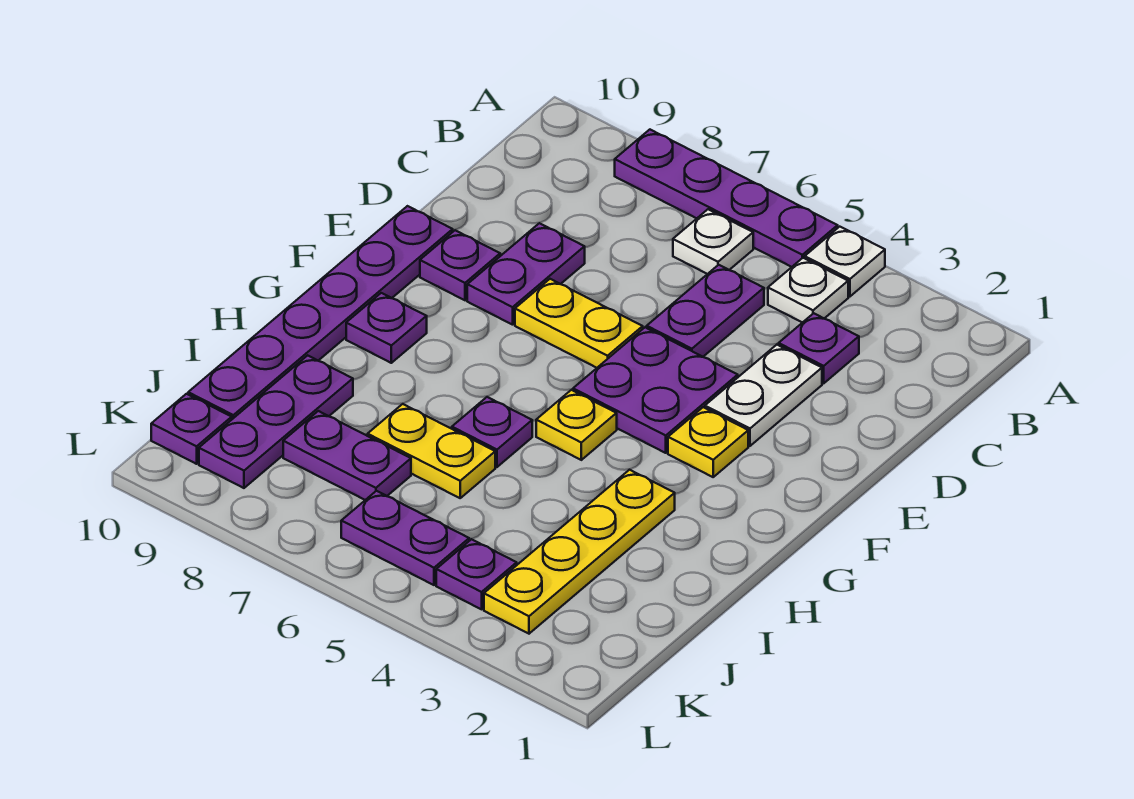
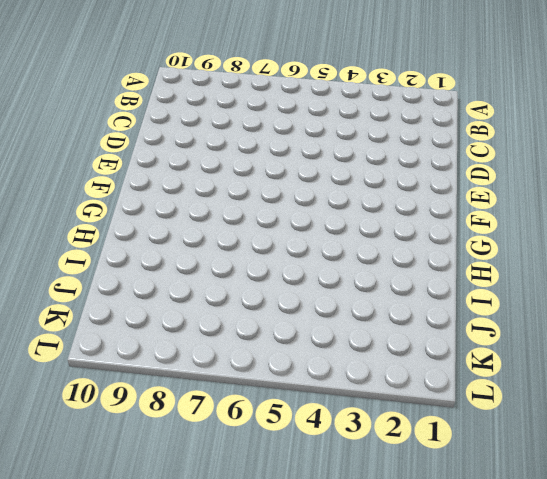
none -> white 1x1 plate [805,227,885,297]
none -> purple 1x4 plate [615,130,838,267]
none -> white 1x1 plate [768,258,848,323]

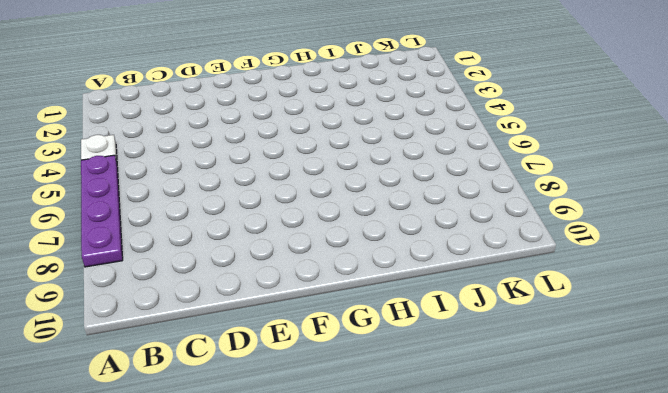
none -> white 1x1 plate [768,258,848,323]
none -> white 1x1 plate [673,209,753,274]
none -> purple 1x1 plate [779,313,859,383]

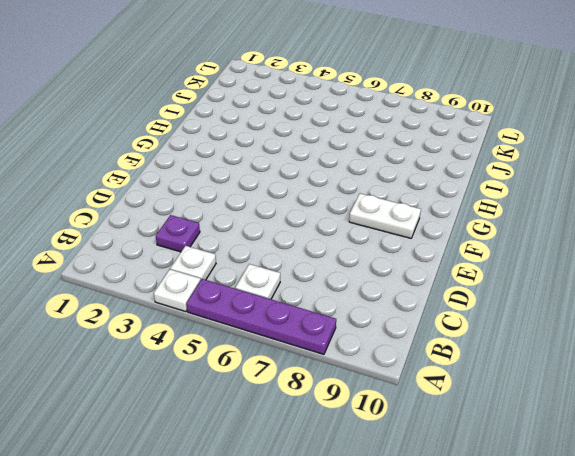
white 1x2 plate [349,194,421,238] -> white 1x2 plate turned to [705,345,822,446]
none -> purple 1x2 plate [647,265,764,357]
none -> purple 1x2 plate [467,223,585,325]
none -> purple 2x2 plate [573,327,738,453]

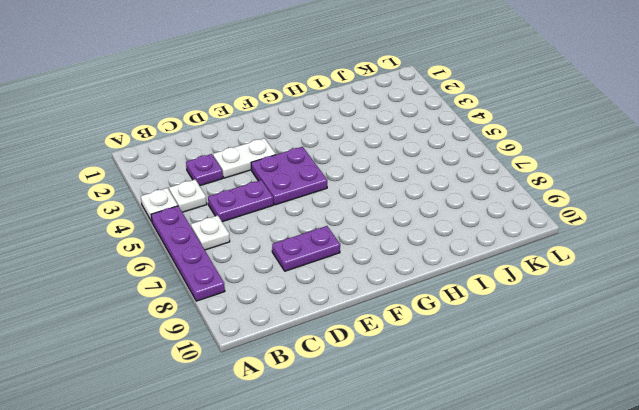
none -> yellow 1x2 plate [515,279,643,368]
none -> purple 1x1 plate [420,230,500,300]
none -> purple 1x6 plate [188,206,453,419]

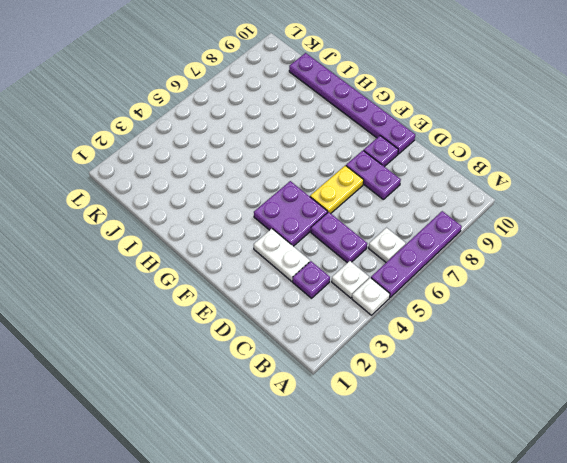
none -> yellow 1x1 plate [668,407,748,477]
none -> yellow 1x1 plate [536,390,617,460]
none -> purple 1x1 plate [346,293,427,363]

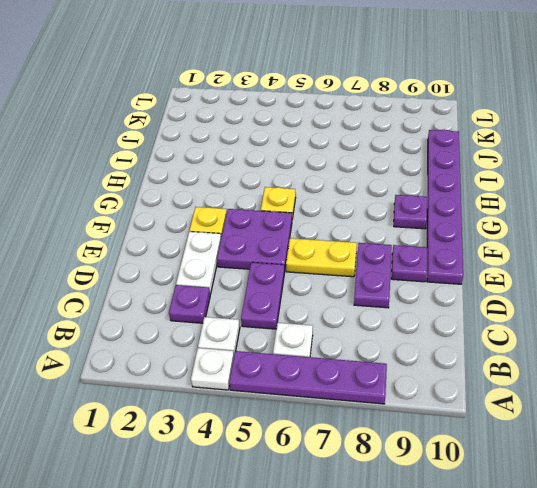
none -> yellow 1x4 plate [484,470,675,634]
none -> purple 1x1 plate [452,397,532,467]
none -> yellow 1x2 plate [368,404,495,498]

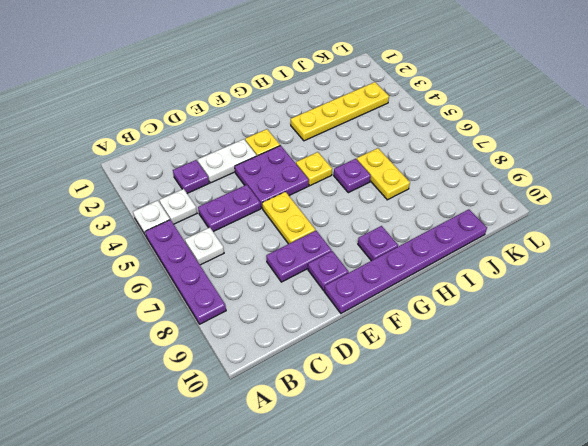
none -> purple 1x3 plate [199,355,353,488]
none -> purple 1x2 plate [283,411,411,500]
none -> purple 1x1 plate [436,539,517,609]

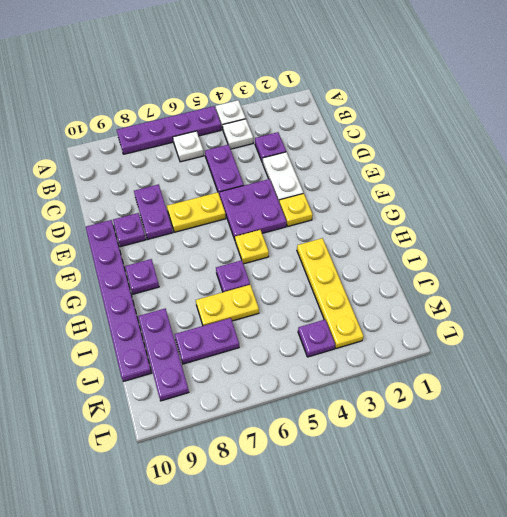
none -> purple 1x2 plate [341,491,469,585]
none -> purple 1x1 plate [151,394,232,464]

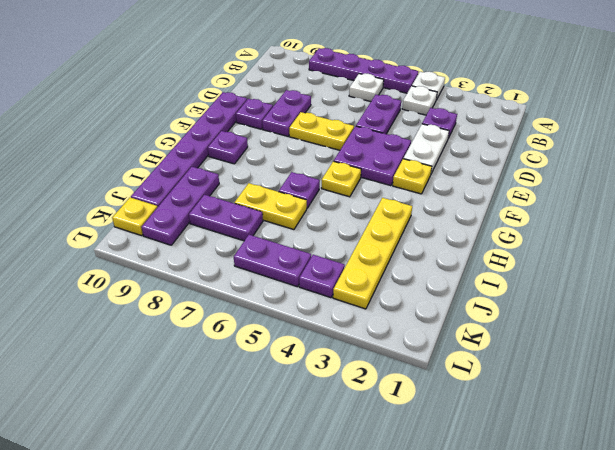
yellow 1x1 plate [112,198,157,236] -> purple 1x1 plate [151,394,232,464]

